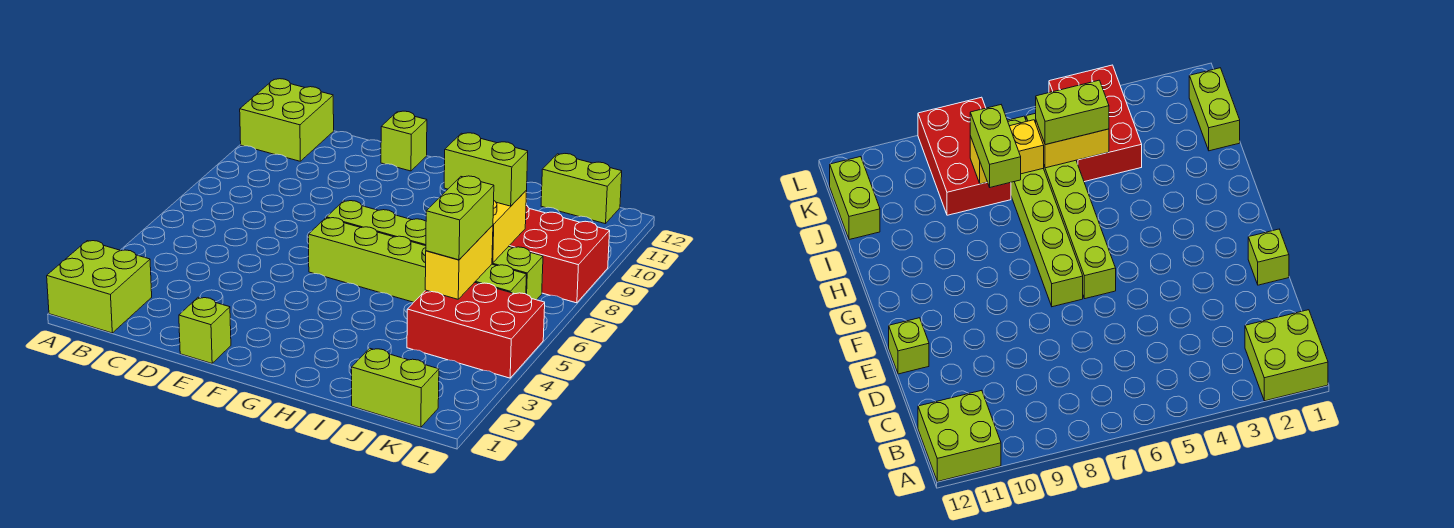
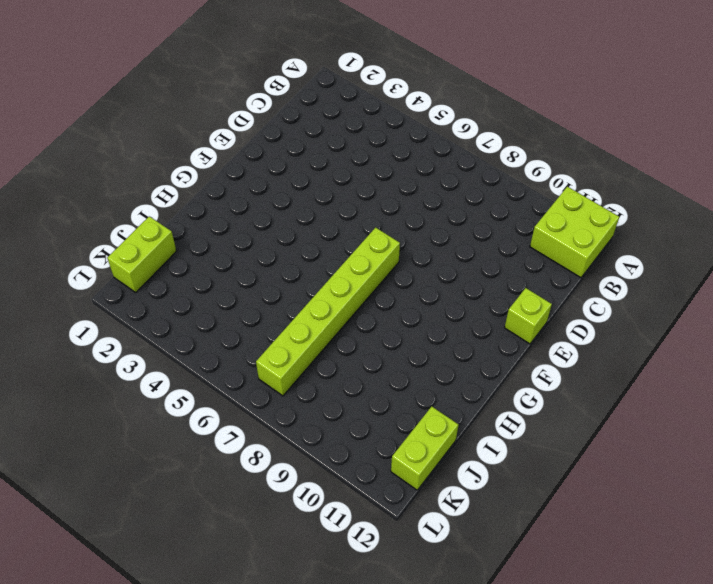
none -> lime 2x2 brick [47,241,152,333]
none -> lime 1x1 brick [179,297,231,363]
none -> lime 1x6 brick [308,218,527,302]

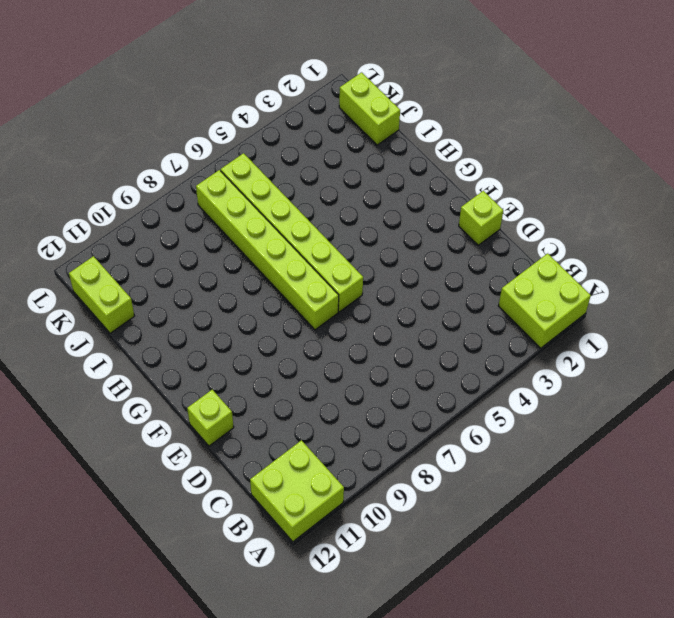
none -> red 2x3 brick [407,282,545,378]
none -> red 2x3 brick [509,205,610,303]
none -> yellow 1x2 brick [425,225,493,299]

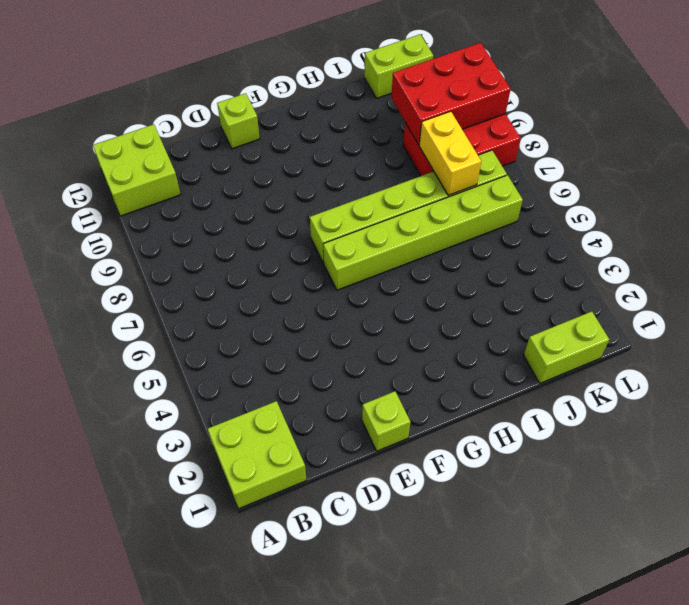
red 2x3 brick [391,43,511,145] -> red 2x3 brick moved to [407,282,545,378]
none -> yellow 1x2 brick [425,225,493,299]
none -> lime 1x2 brick [444,133,528,206]
none -> lime 1x2 brick [426,176,494,260]

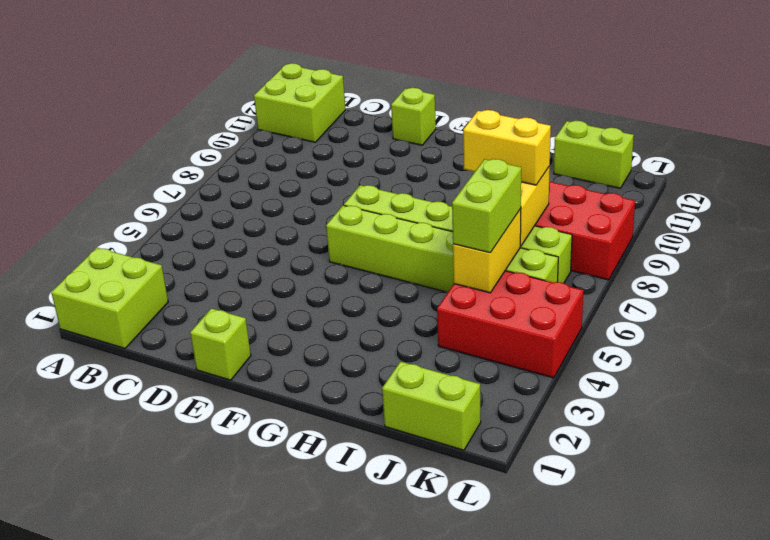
yellow 1x2 brick [463,110,551,185] -> lime 1x2 brick [444,133,528,206]

